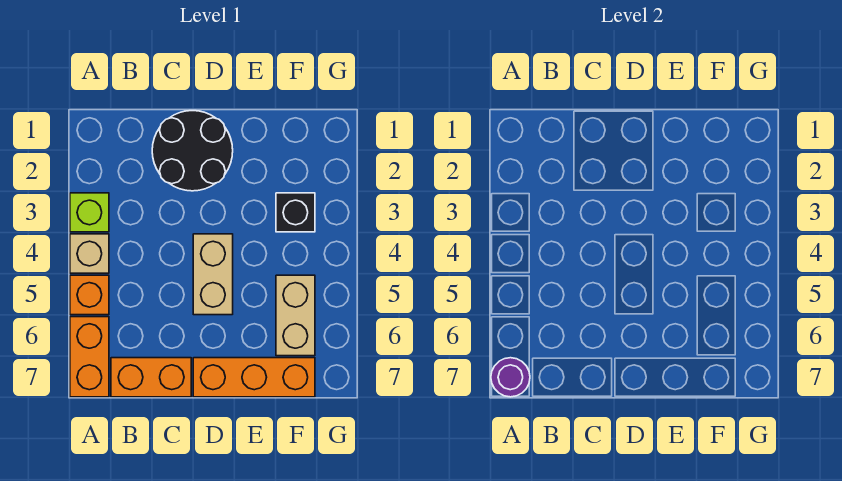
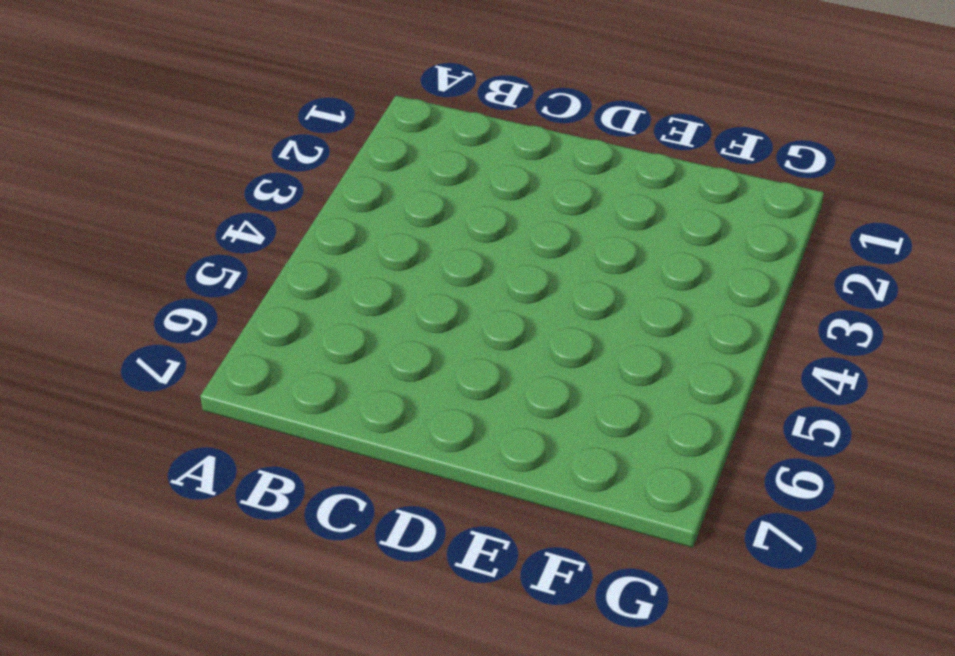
none -> lime 1x1 brick [70,193,109,232]
none -> tan 1x1 brick [70,234,109,273]

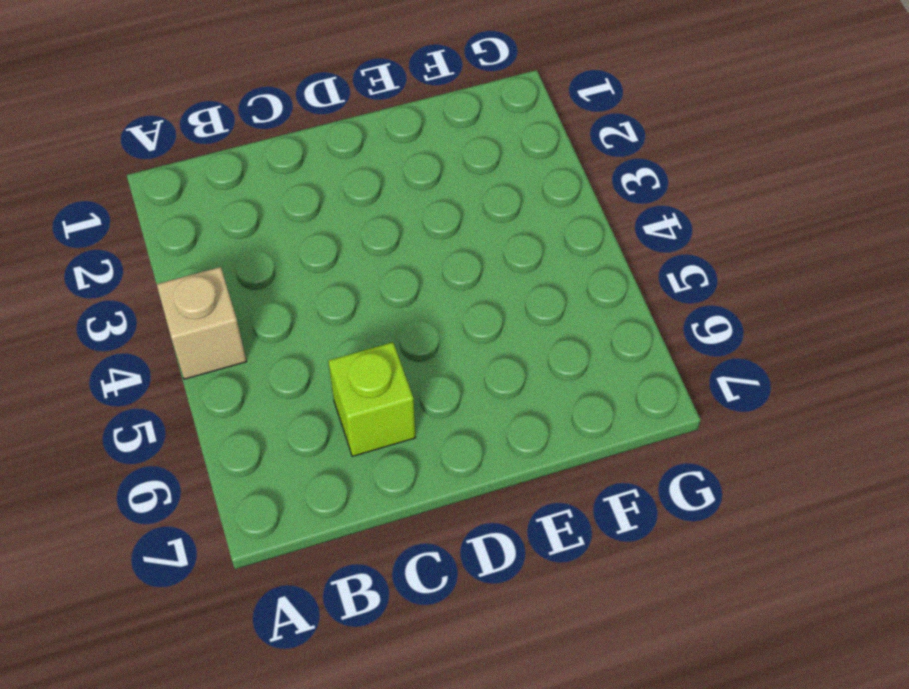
lime 1x1 brick [328,342,416,456] -> lime 1x1 brick moved to [70,193,109,232]
none -> orange 1x1 brick [70,275,109,315]
none -> orange 1x2 brick [70,317,109,397]

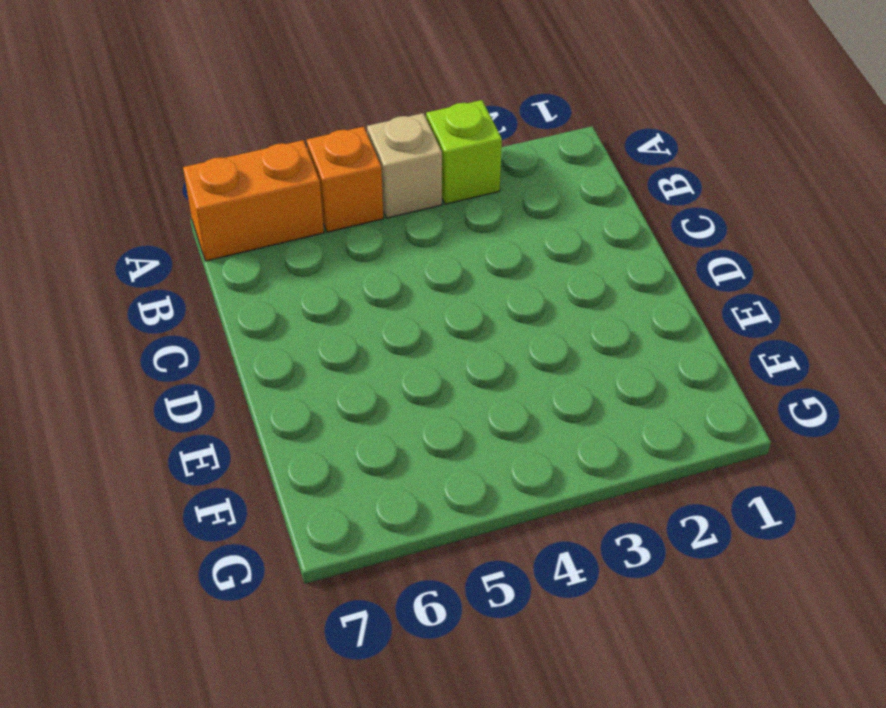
none -> orange 1x2 brick [111,358,191,397]
none -> black 2x2 round brick [152,111,233,191]

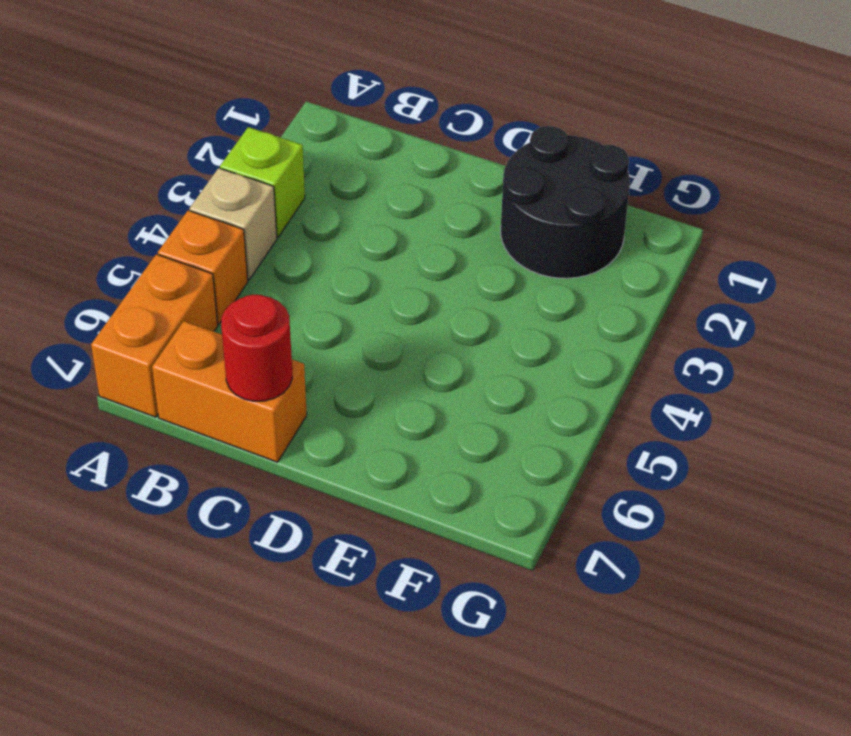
red 1x1 round brick [221,295,292,401] -> none
black 2x2 round brick [501,126,630,278] -> black 2x2 round brick moved to [152,111,233,191]
none -> tan 1x2 brick [193,234,233,315]
none -> orange 1x3 brick [193,358,315,397]

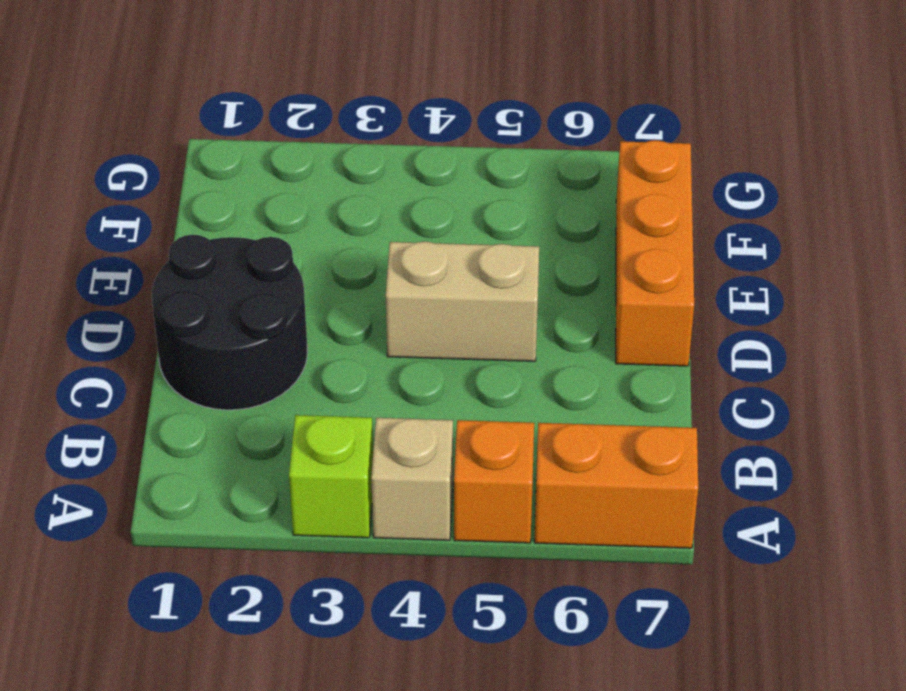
none -> orange 1x2 brick [111,358,191,397]
none -> black 1x1 brick [276,193,315,232]

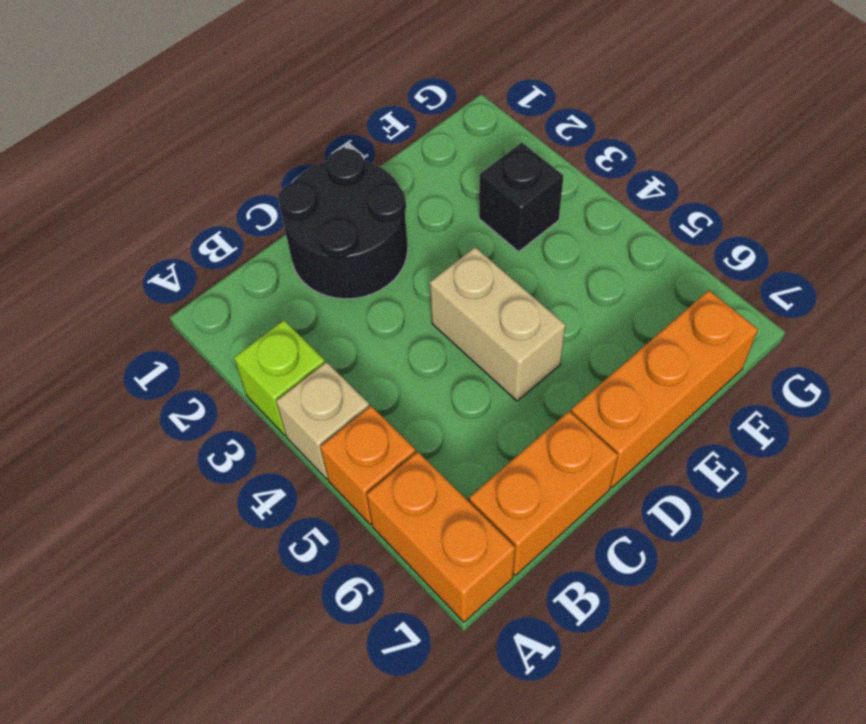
none -> tan 1x2 brick [276,275,315,356]
none -> purple 1x1 round brick [491,358,530,397]

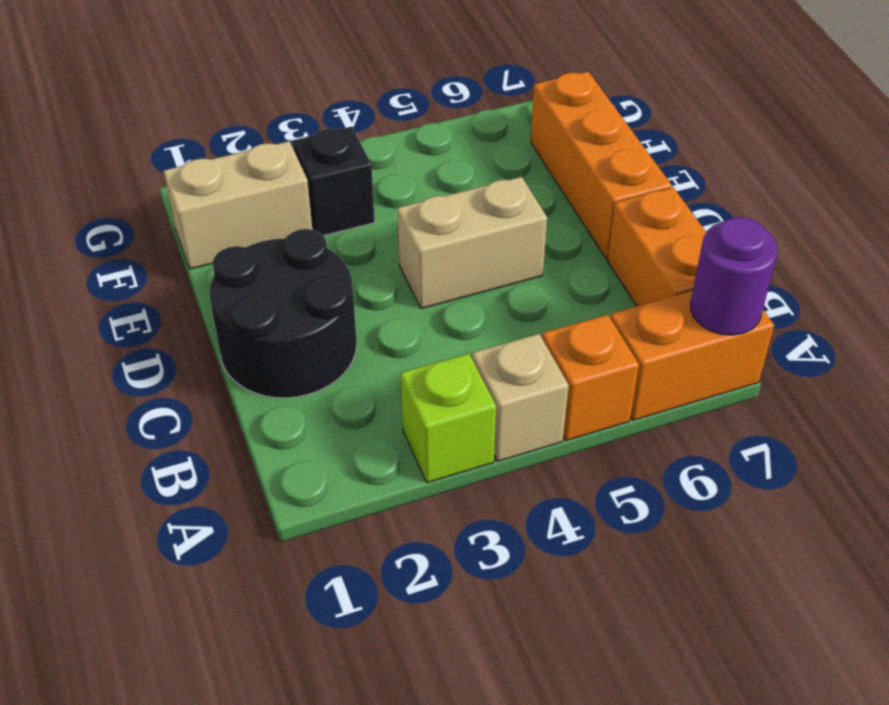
tan 1x2 brick [164,141,312,269] -> tan 1x2 brick moved to [276,275,315,356]

